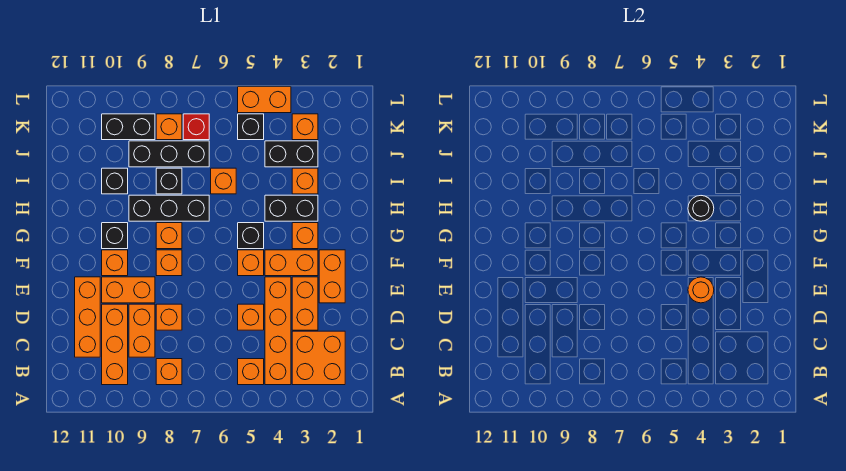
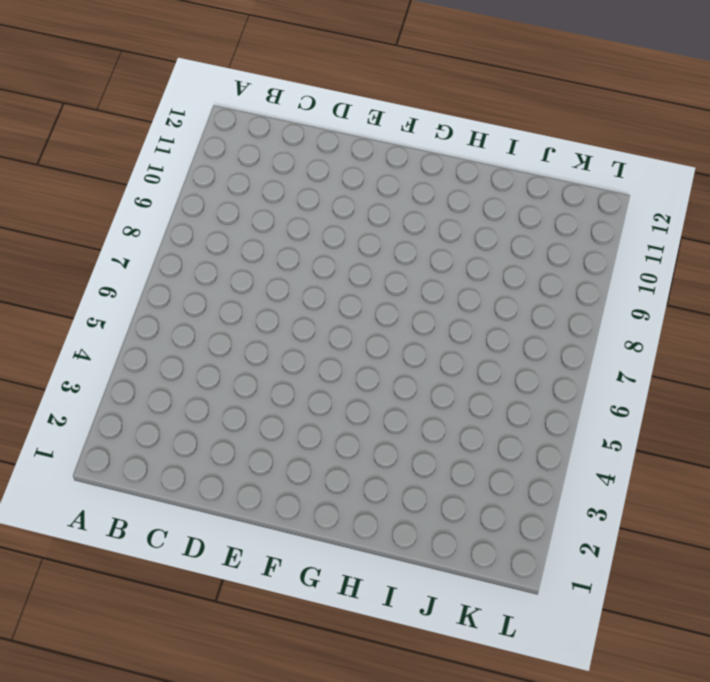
none -> orange 2x2 brick [292,331,345,385]
none -> orange 1x4 brick [265,277,291,385]
none -> orange 1x1 brick [238,359,264,385]
none -> orange 1x1 brick [156,359,182,385]

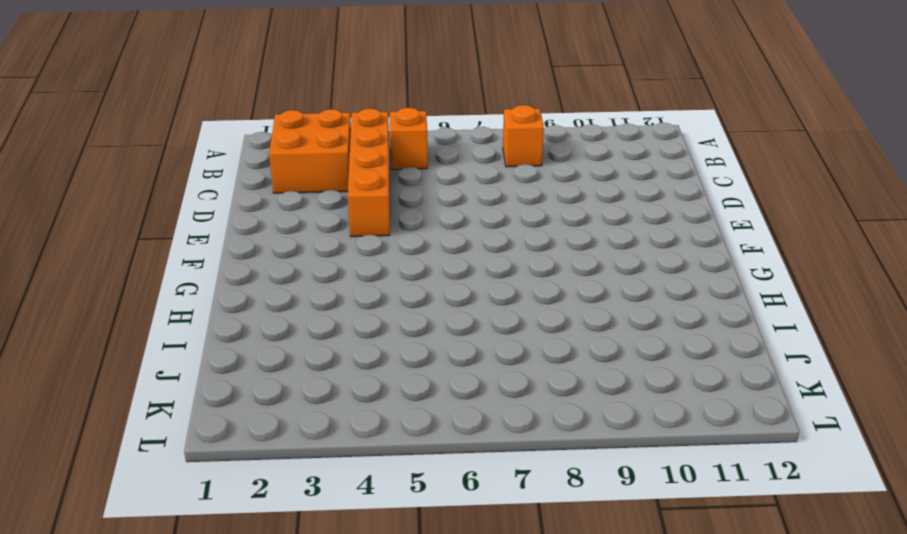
none -> orange 1x3 brick [102,304,128,385]
none -> orange 1x2 brick [129,304,155,357]
none -> orange 1x3 brick [75,277,100,357]
none -> orange 1x2 brick [292,277,318,330]

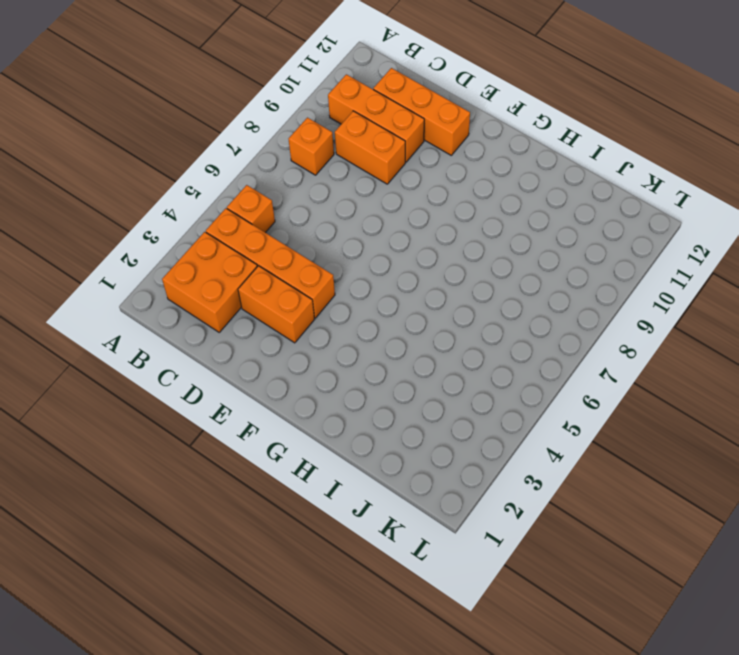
none -> orange 1x1 brick [238,304,264,330]
none -> orange 1x1 brick [156,304,182,330]
none -> orange 1x2 brick [319,250,345,303]
none -> orange 1x2 brick [102,277,155,303]

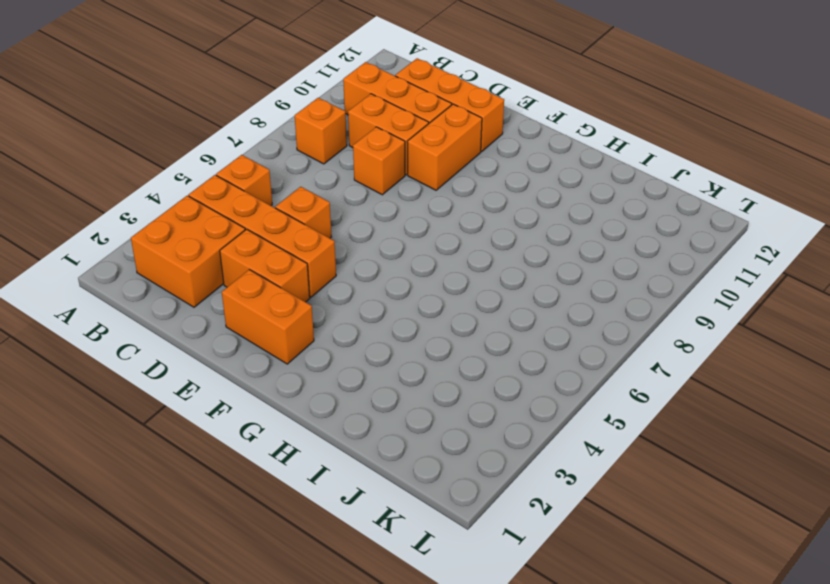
none -> orange 1x2 brick [265,250,318,276]
none -> orange 1x1 brick [238,250,264,276]
none -> orange 1x1 brick [156,250,182,276]
none -> orange 1x1 brick [102,250,128,276]

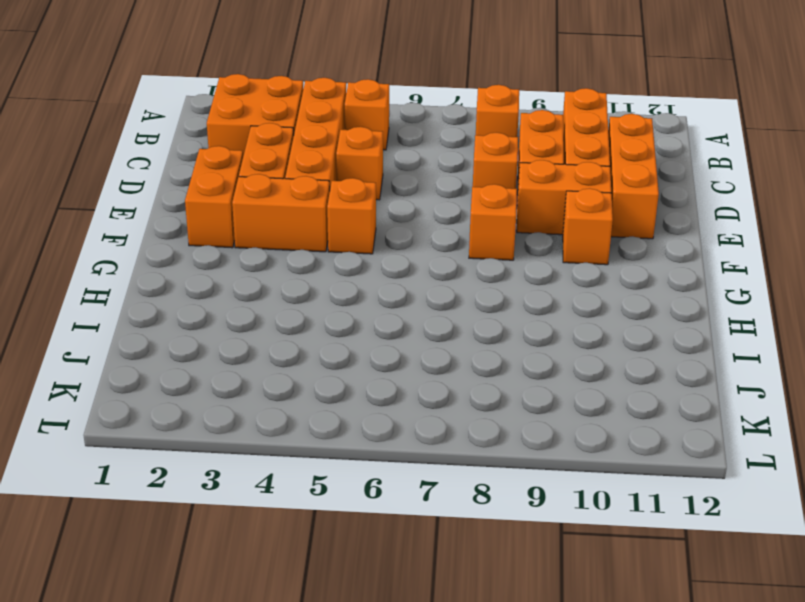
none -> orange 1x1 brick [292,223,318,249]
none -> black 1x1 brick [238,223,264,249]
none -> orange 1x1 brick [156,223,182,249]
none -> black 1x1 brick [102,223,128,249]

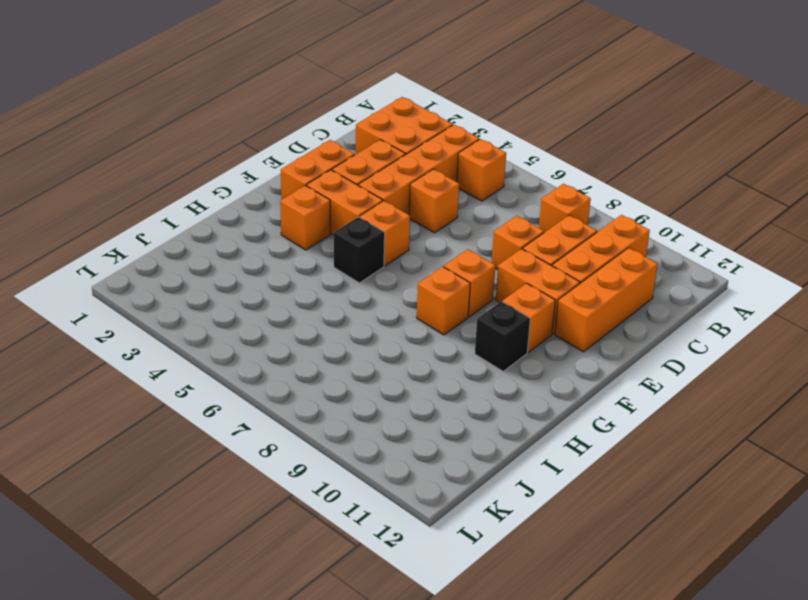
none -> black 1x2 brick [265,195,318,221]
none -> black 1x3 brick [129,195,209,221]
none -> orange 1x1 brick [292,168,318,194]
none -> orange 1x1 brick [211,168,236,194]

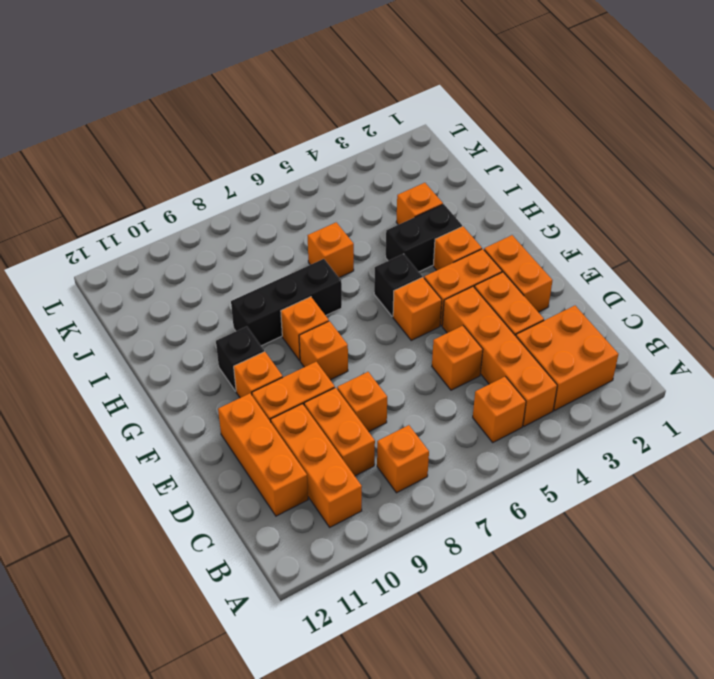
none -> black 1x1 brick [156,168,182,194]
none -> black 1x1 brick [102,168,128,194]
none -> black 1x2 brick [265,141,318,167]
none -> black 1x3 brick [129,141,209,167]

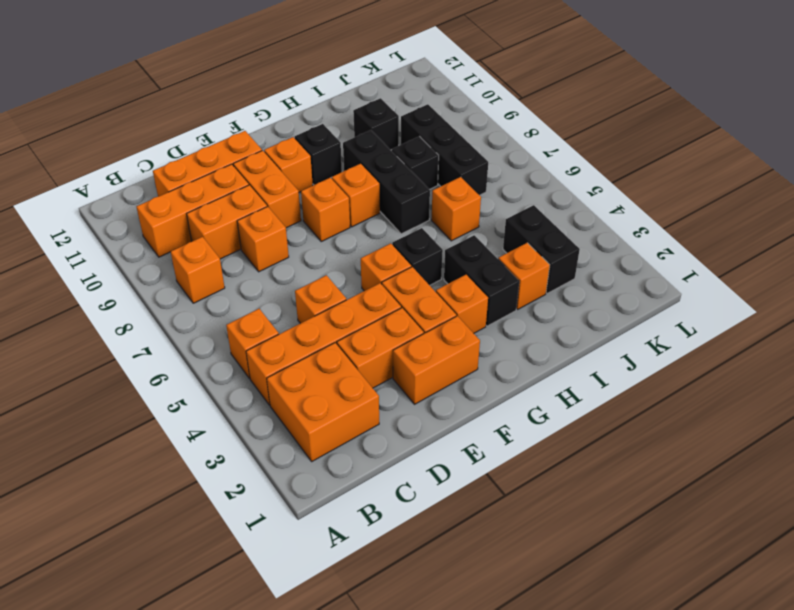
none -> orange 1x1 brick [292,114,318,140]
none -> black 1x1 brick [238,114,264,140]
none -> red 1x1 brick [183,114,209,140]
none -> orange 1x1 brick [156,114,182,140]

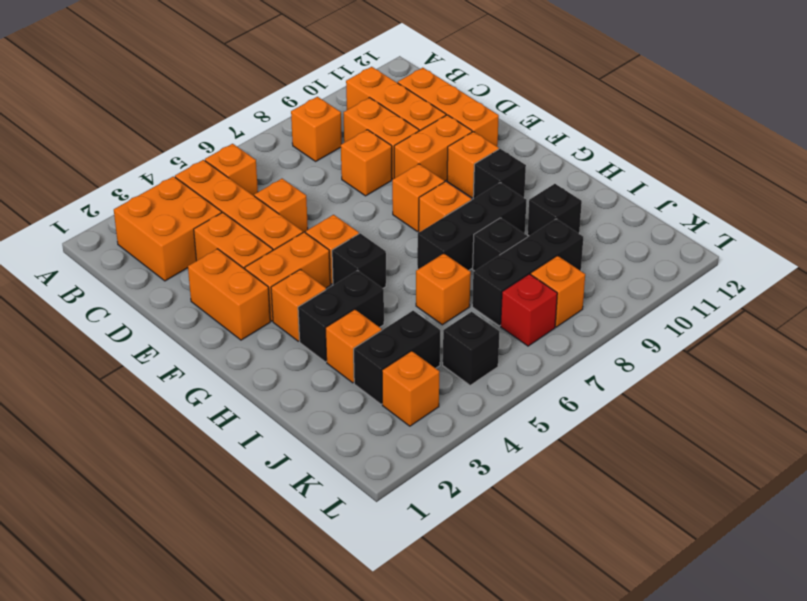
none -> black 1x2 brick [102,114,155,140]
none -> orange 1x2 brick [238,87,291,113]
none -> orange 1x1 round brick [688,277,714,303]
none -> black 1x1 round brick [688,196,714,221]

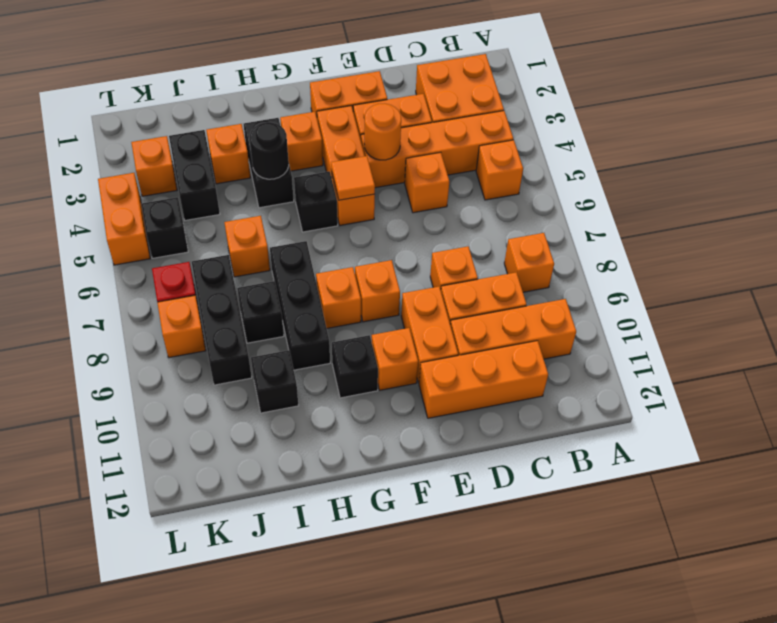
orange 1x1 tile [331,156,375,200] -> none
none -> black 1x2 brick [102,114,155,140]

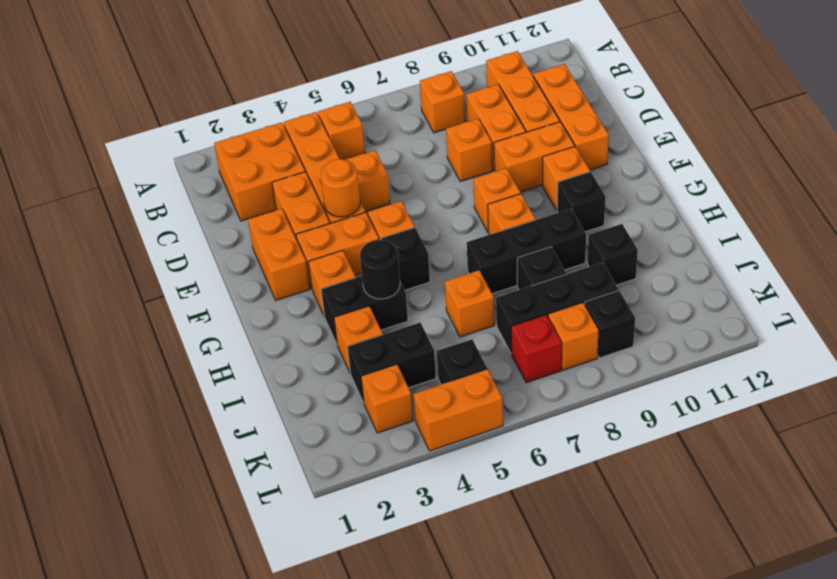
black 1x1 brick [585,291,635,358] -> black 1x2 brick [102,114,155,140]

